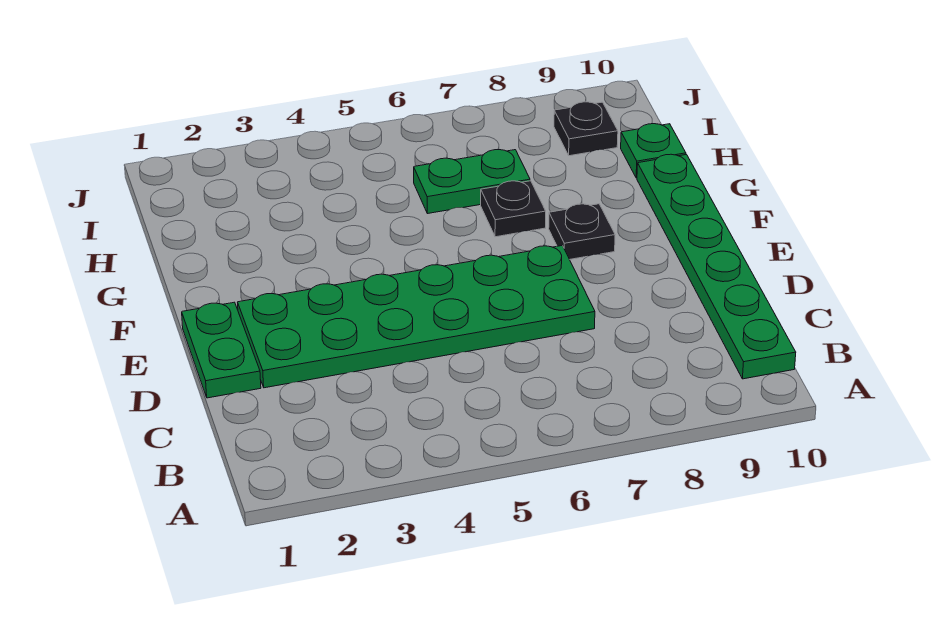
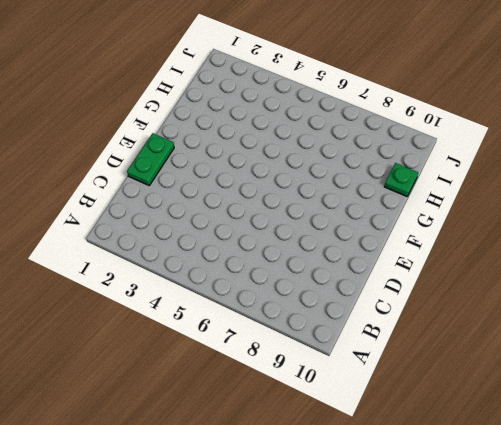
none -> green 1x6 plate [637,154,796,379]
none -> green 2x6 plate [238,246,595,388]

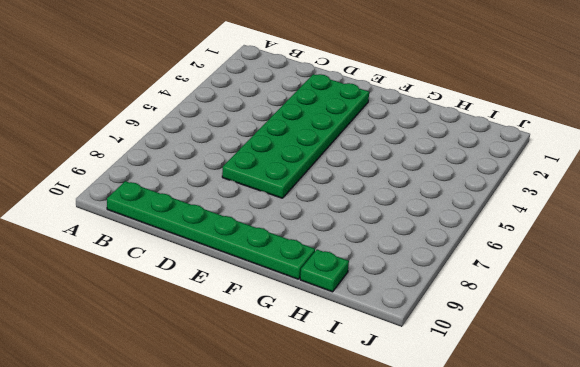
none -> green 1x2 plate [182,302,261,398]
none -> black 1x1 plate [549,204,615,259]

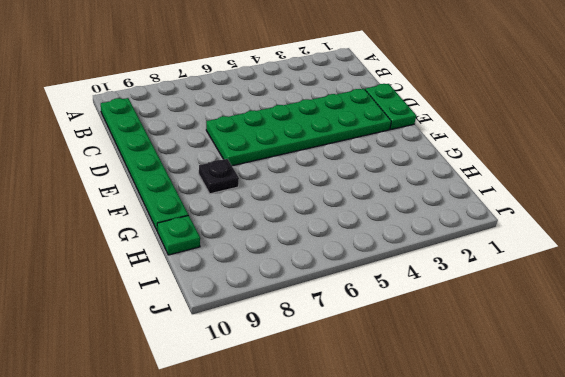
none -> black 1x1 plate [481,181,546,237]
none -> green 1x2 plate [414,150,530,214]

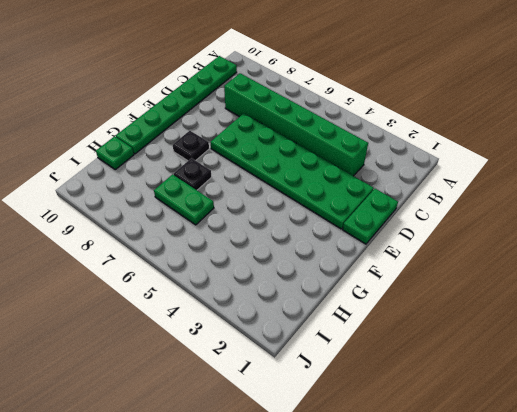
green 1x6 brick [224,73,368,176] -> none
none -> black 1x1 plate [554,102,618,156]

